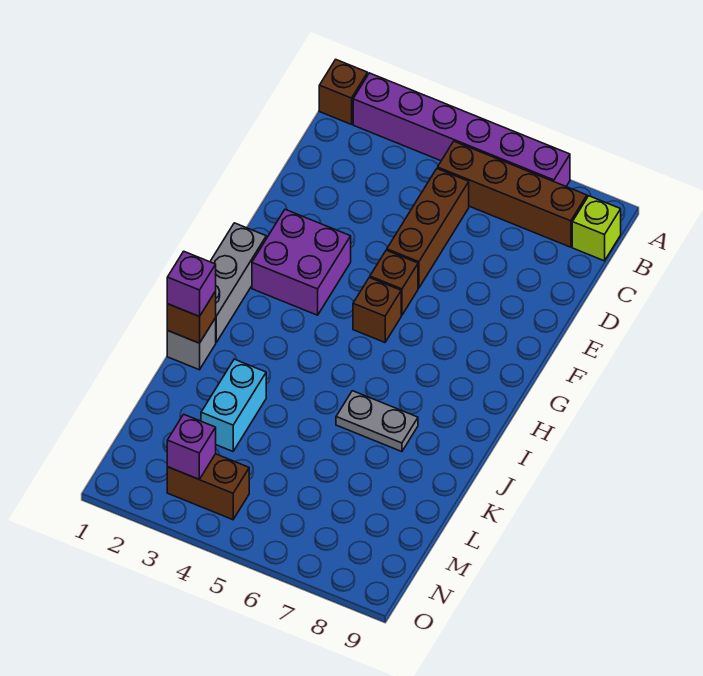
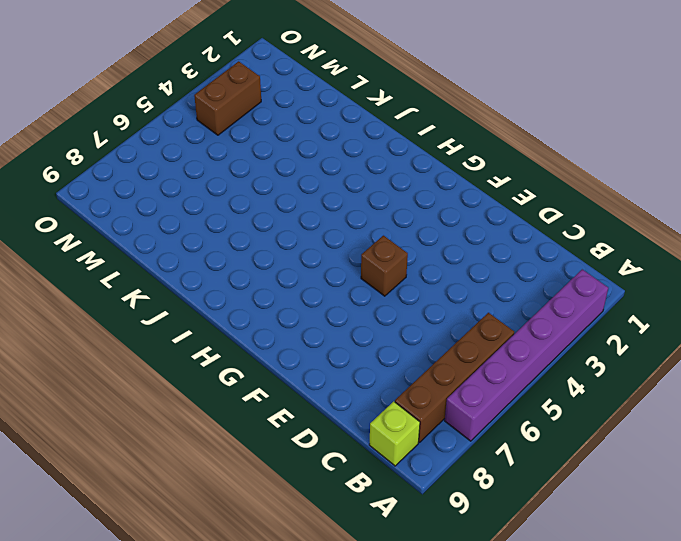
none -> brown 1x1 brick [319,60,368,124]
none -> brown 1x3 brick [387,169,469,288]
none -> purple 2x2 brick [252,209,351,315]

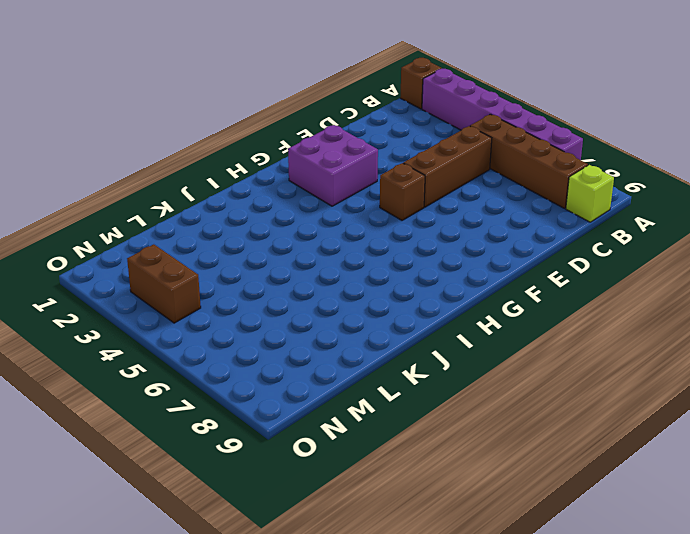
none -> grey 1x3 brick [210,223,266,342]
none -> brown 1x1 brick [353,278,401,342]
none -> grey 1x1 brick [167,318,216,370]

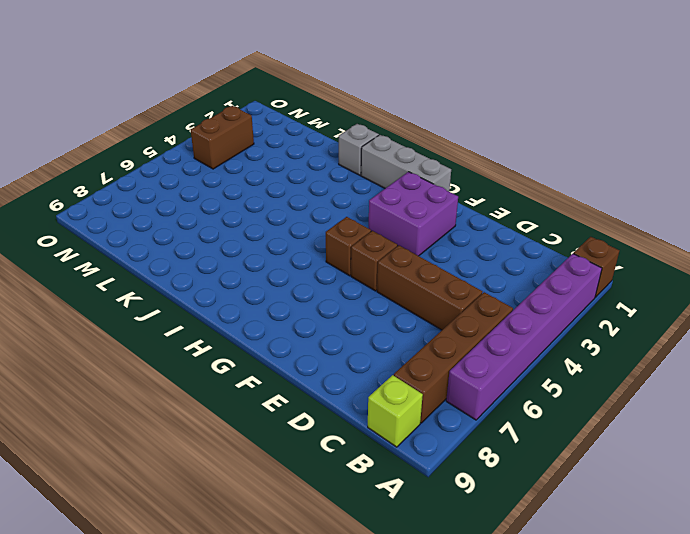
none -> grey 1x2 plate [336,391,418,452]
none -> cyan 1x2 brick [201,359,266,451]
none -> brown 1x1 brick [167,291,216,343]

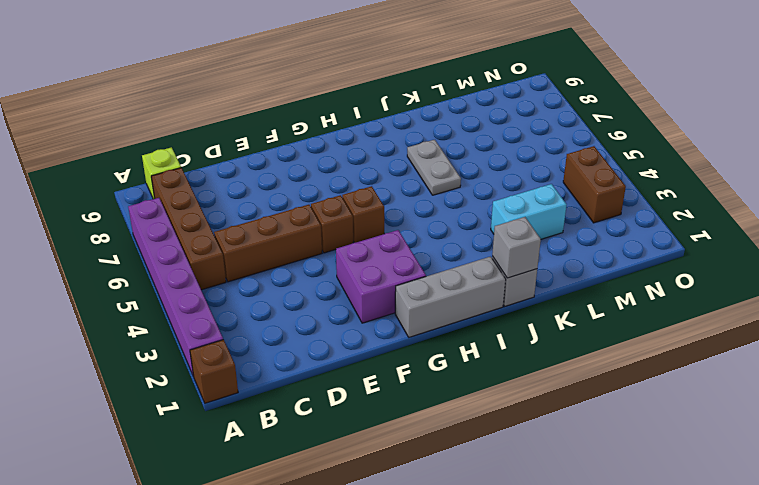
grey 1x1 brick [492,217,541,278] -> brown 1x1 brick [167,291,216,343]
none -> purple 1x1 brick [167,414,216,479]
none -> purple 1x1 brick [167,251,216,317]

